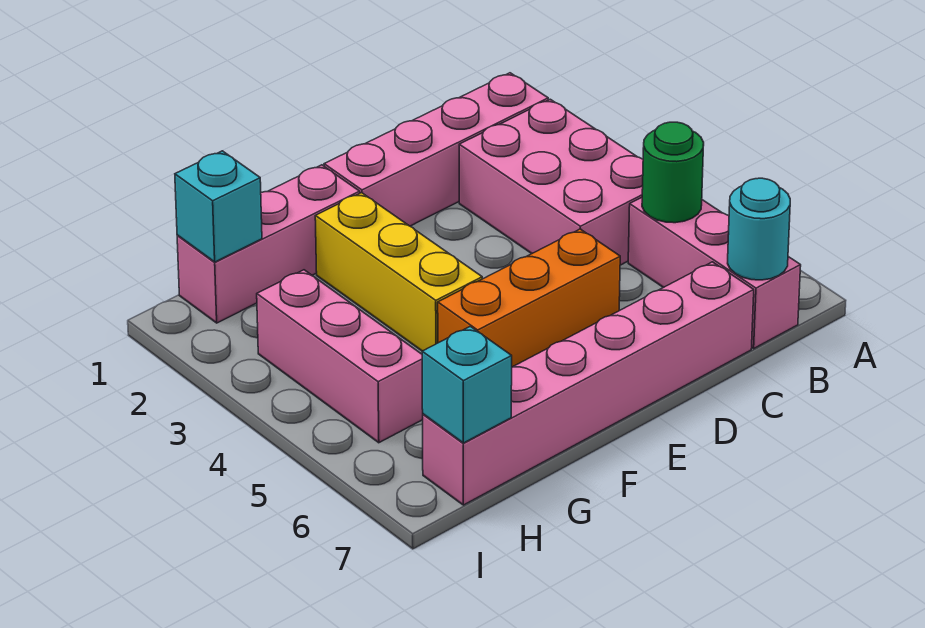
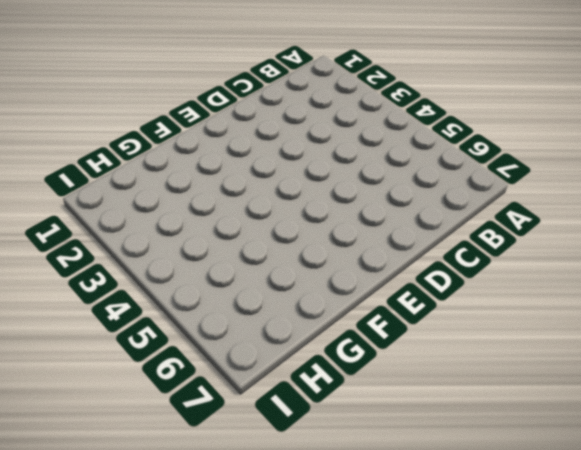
none -> pink 1x4 brick [324,73,548,226]
none -> pink 2x3 brick [459,99,643,265]
none -> pink 1x3 brick [628,198,801,348]

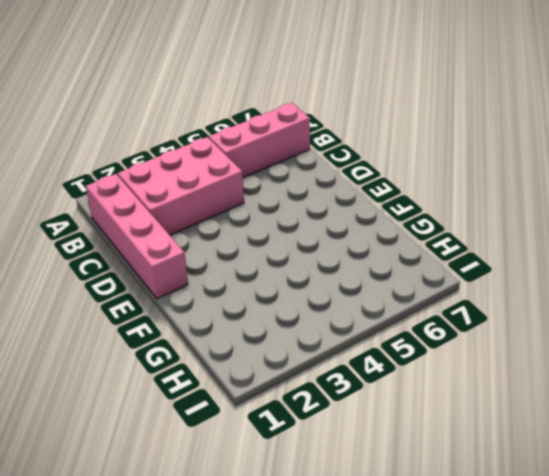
none -> pink 1x6 brick [423,262,754,505]
none -> orange 1x3 brick [438,229,620,367]
none -> pink 1x3 brick [177,165,360,323]

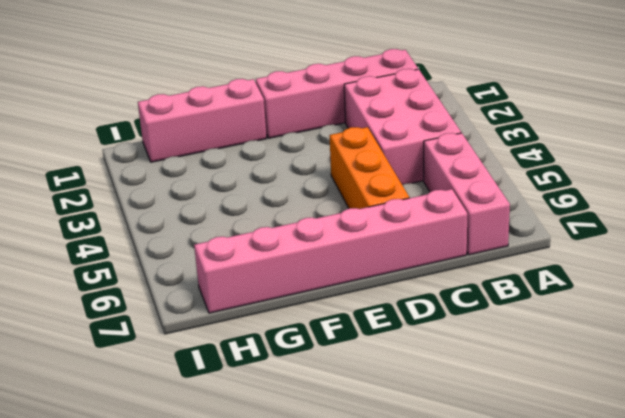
orange 1x3 brick [329,127,409,209] -> orange 1x3 brick turned to [438,229,620,367]
none -> yellow 1x3 brick [315,193,482,351]
none -> pink 1x3 brick [257,270,423,443]
none -> green 1x1 round brick [642,122,704,223]

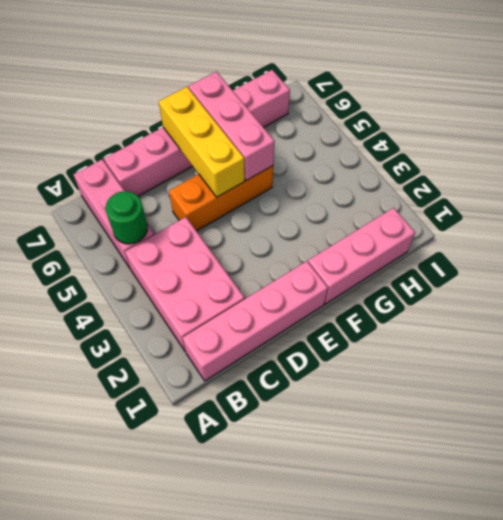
yellow 1x3 brick [159,87,245,197] -> yellow 1x3 brick moved to [315,193,482,351]
pink 1x3 brick [189,72,275,181] -> pink 1x3 brick moved to [257,270,423,443]
none -> cyan 1x1 round brick [728,178,790,280]
none -> cyan 1x1 brick [175,151,262,262]
none -> cyan 1x1 brick [422,326,512,443]

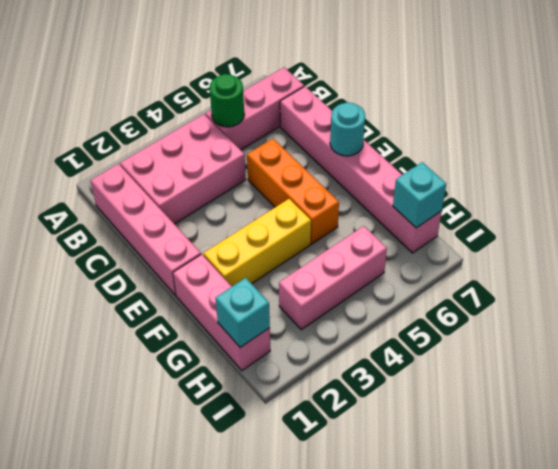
cyan 1x1 round brick [330,103,365,156] -> cyan 1x1 round brick moved to [728,178,790,280]

